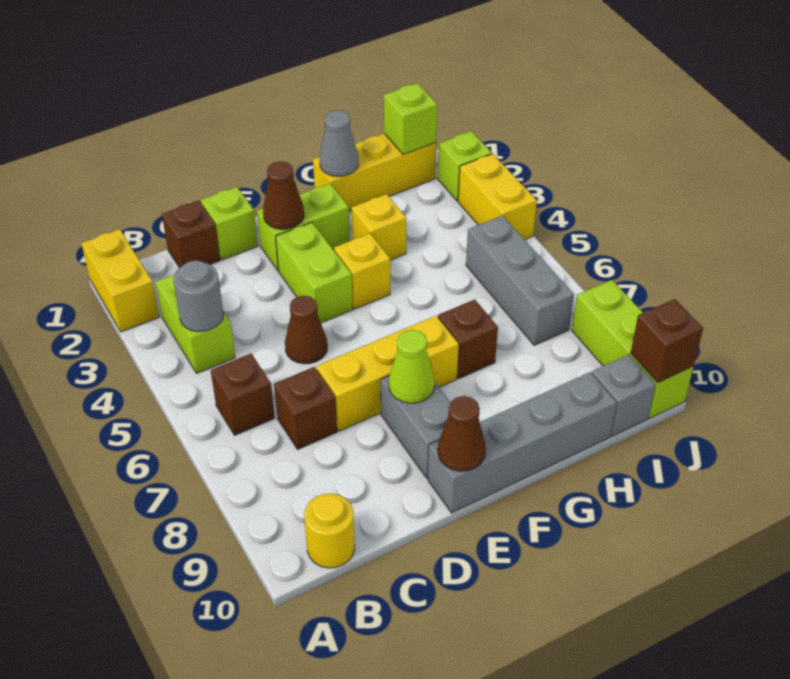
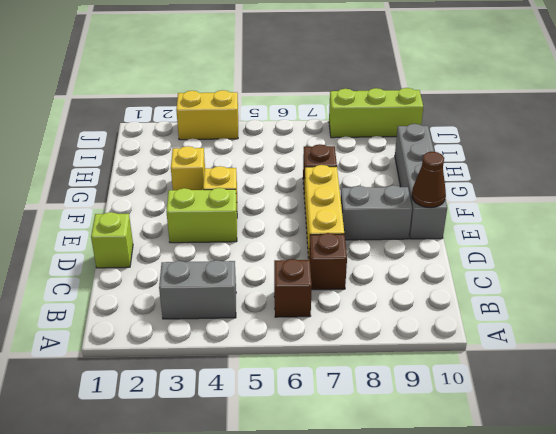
grey 1x2 brick [159,260,236,319] -> lime 1x2 brick [155,275,235,373]
none -> yellow 1x2 brick [81,229,159,332]
none -> yellow 1x1 round brick [304,494,355,568]
none -> brown 1x1 brick [162,201,220,268]

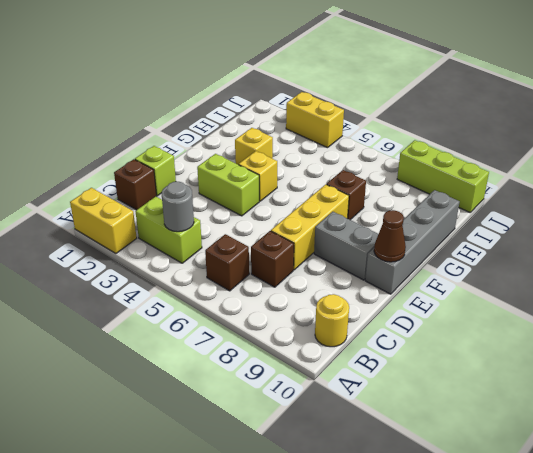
none -> brown 1x1 cone [285,296,327,364]
none -> lime 1x2 brick [257,184,350,271]
none -> yellow 1x3 brick [313,134,436,211]

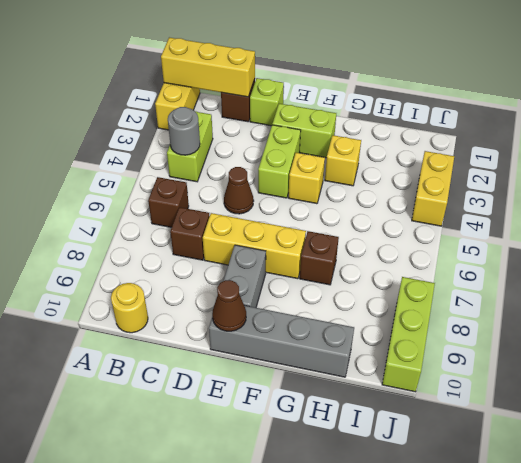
yellow 1x3 brick [161,37,255,97] -> yellow 1x3 brick moved to [313,134,436,211]
none -> grey 1x3 brick [466,216,574,345]
none -> grey 1x1 brick [592,355,656,436]
none -> lime 1x1 brick [438,131,492,201]

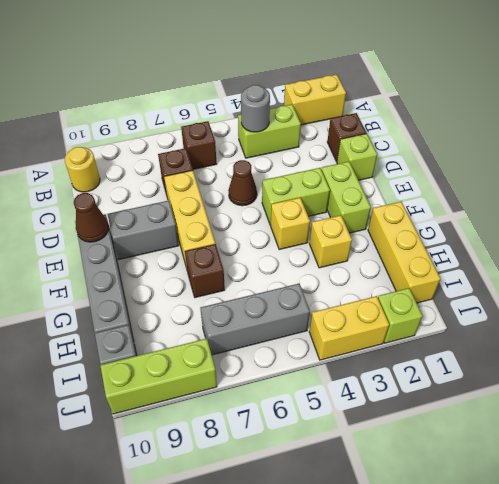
none -> brown 1x1 cone [263,161,304,229]
none -> lime 1x1 cone [389,330,434,403]
none -> grey 1x1 cone [320,110,358,176]

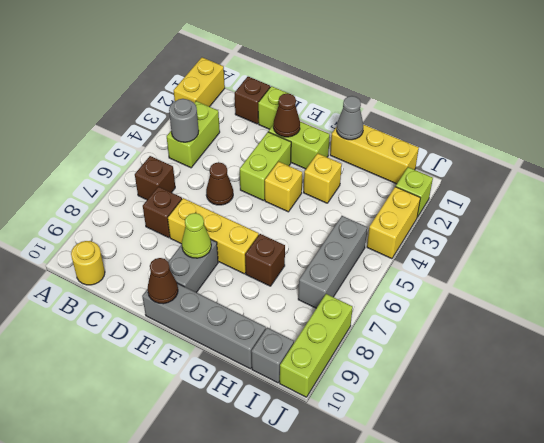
none -> lime 1x1 brick [384,83,437,155]
none -> brown 1x1 brick [631,299,703,383]

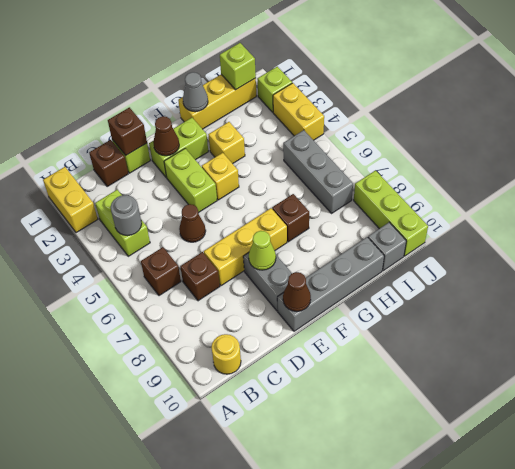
brown 1x1 brick [108,107,147,155] -> brown 1x1 brick moved to [631,299,703,383]

